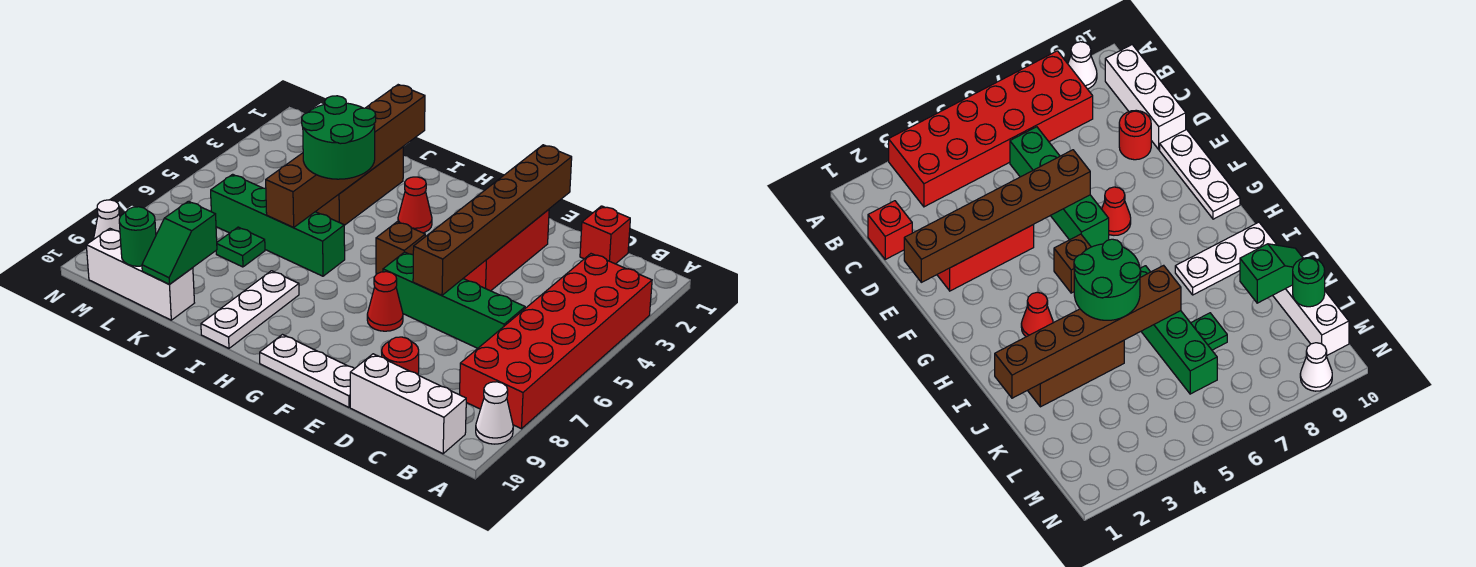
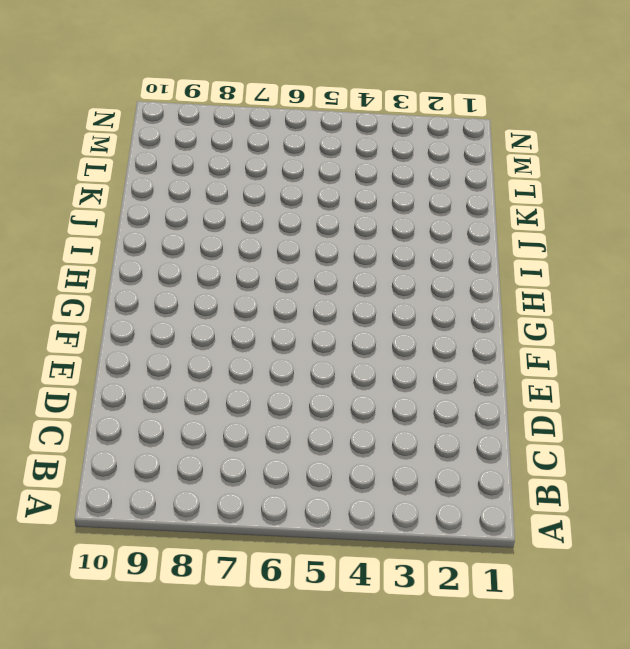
none -> red 2x6 brick [460,254,652,429]
none -> white 1x1 cone [476,382,513,444]
none -> white 1x3 brick [350,354,466,454]

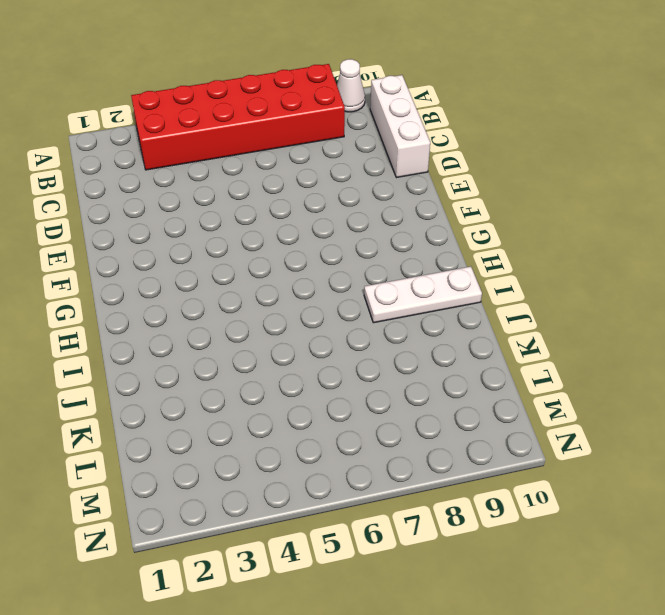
none -> red 1x1 brick [580,206,630,264]
none -> green 1x4 brick [383,252,525,348]
none -> red 1x1 round brick [382,337,419,375]

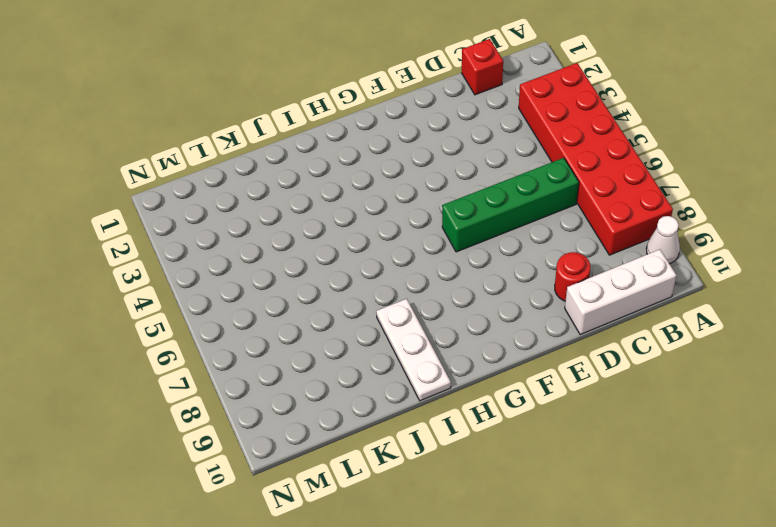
none -> red 1x3 brick [463,209,549,291]
none -> white 1x3 plate [260,335,354,407]
none -> red 1x1 cone [367,272,403,331]

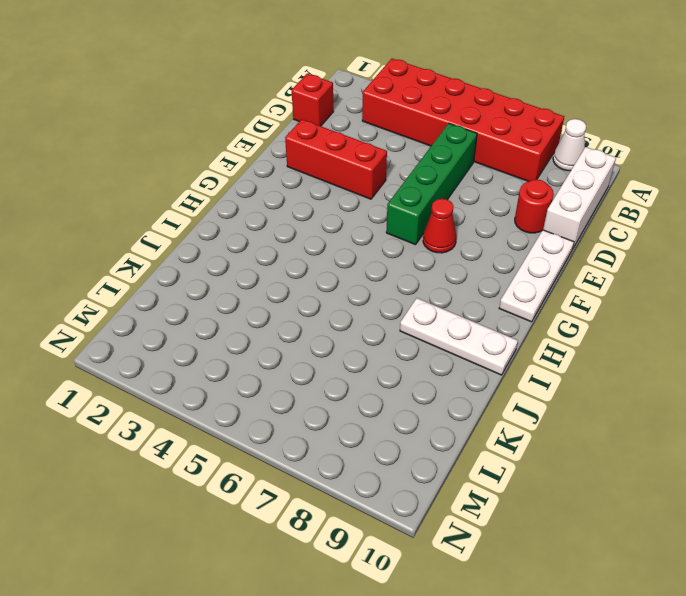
none -> brown 1x1 brick [376,222,425,274]
none -> red 1x1 cone [398,177,432,233]
none -> green 1x4 brick [211,174,345,276]

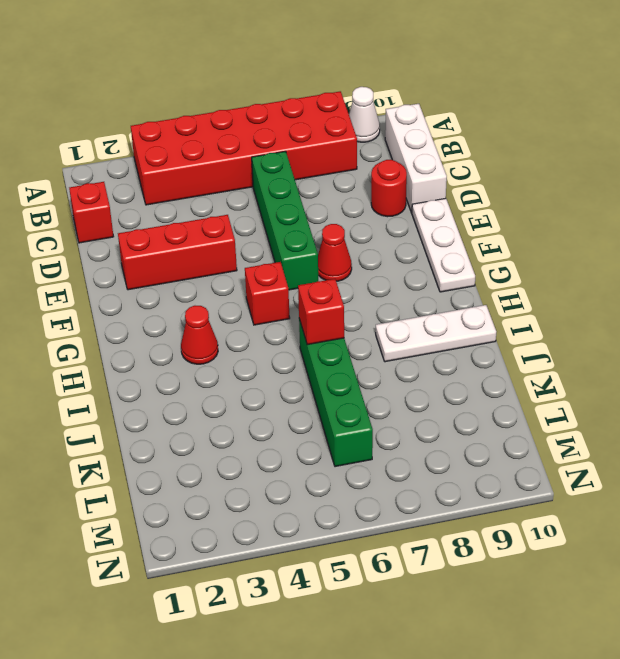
red 1x1 brick [245,262,290,325] -> brown 1x1 brick [376,222,425,274]
red 1x1 brick [298,279,344,345] -> none
none -> brown 1x3 brick [316,147,403,225]
none -> green 1x1 plate [216,227,265,267]
none -> white 1x3 brick [86,229,194,320]

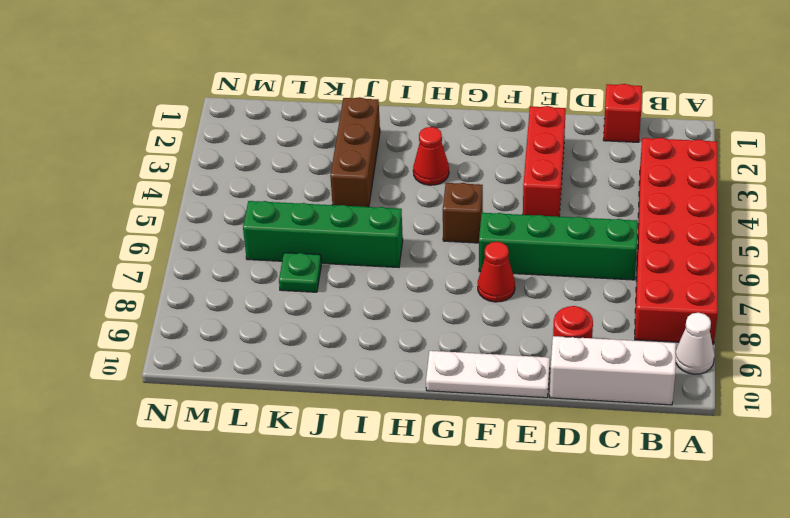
none -> white 1x3 plate [201,271,299,348]
none -> white 1x3 brick [86,229,194,320]
none -> white 1x1 cone [94,200,120,239]

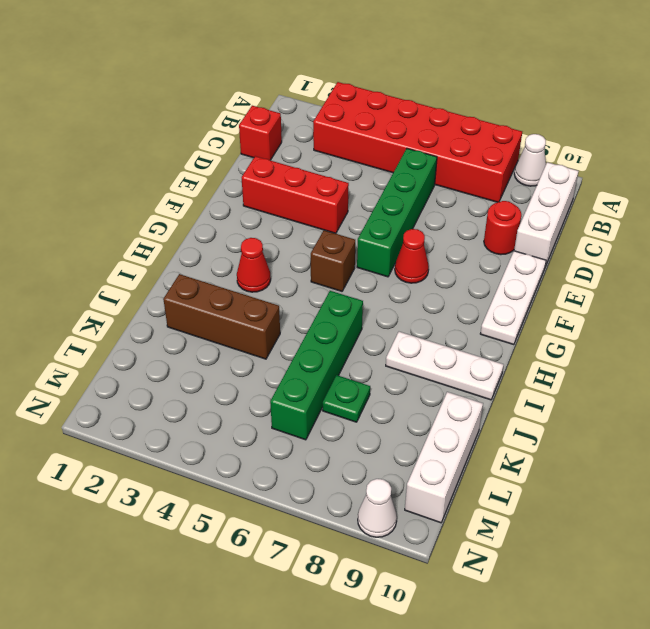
none -> brown 1x6 brick [413,145,572,295]
none -> brown 1x6 brick [266,85,425,228]
none -> green 1x2 slope [142,201,217,284]

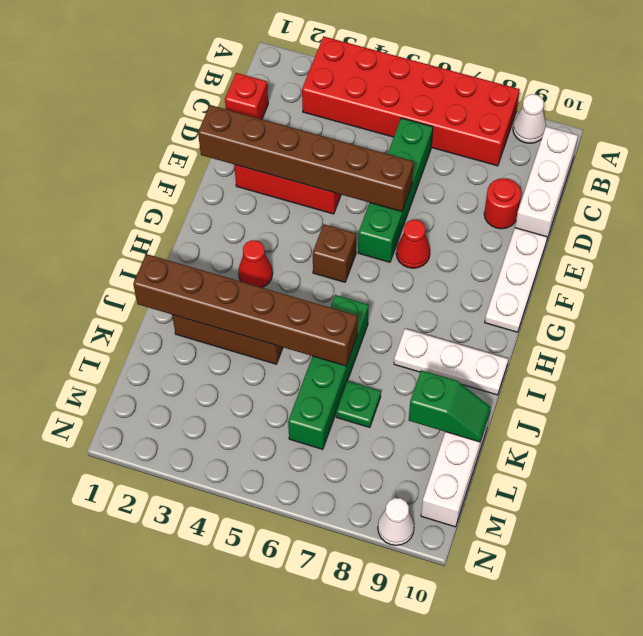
none -> green 1x1 round brick [119,207,156,266]
none -> green 2x2 round brick [302,96,376,179]

